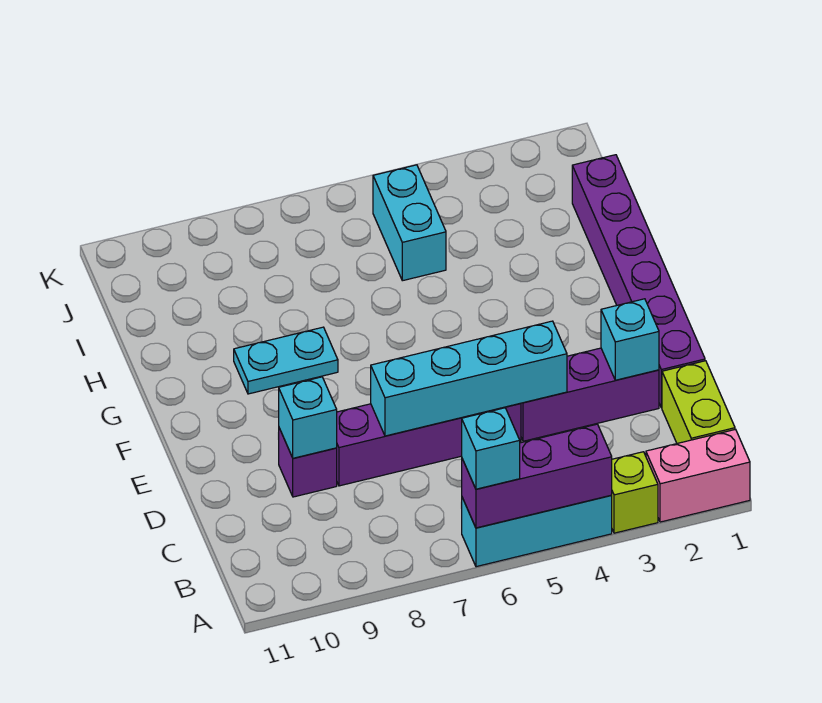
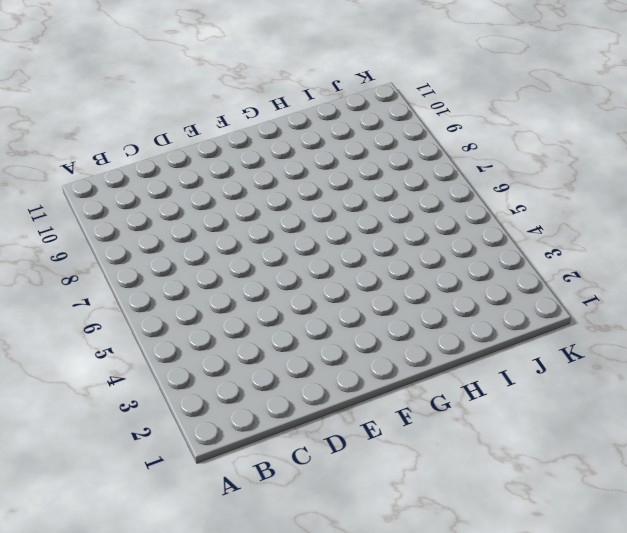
none -> pink 1x2 brick [646,429,750,522]
none -> lime 1x1 brick [611,452,658,533]
none -> cyan 1x3 brick [462,495,612,567]

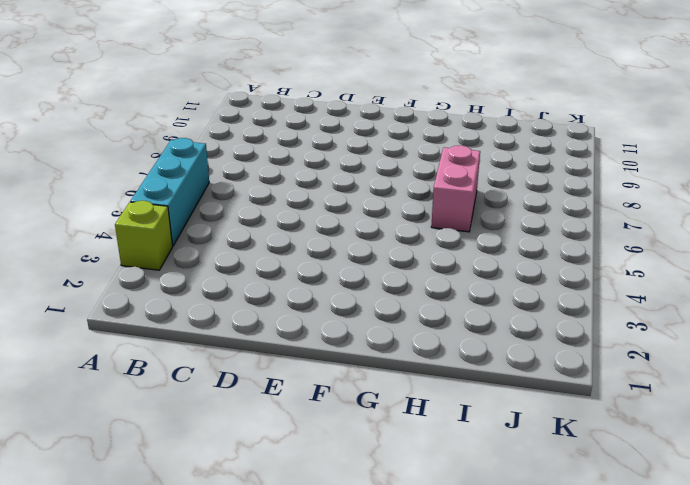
pink 1x2 brick [431,145,480,232] -> pink 1x2 brick moved to [646,429,750,522]
none -> lime 1x2 brick [662,361,735,443]
none -> purple 1x6 brick [572,155,705,408]
none -> purple 1x3 brick [521,348,659,441]

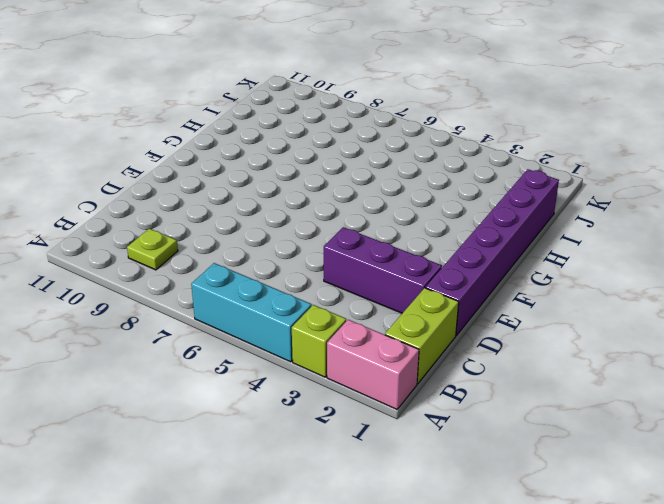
lime 1x1 plate [127,229,178,270] -> none
none -> purple 1x4 brick [337,403,521,486]
none -> purple 1x1 brick [278,428,337,497]
none -> cyan 1x2 plate [234,327,338,394]

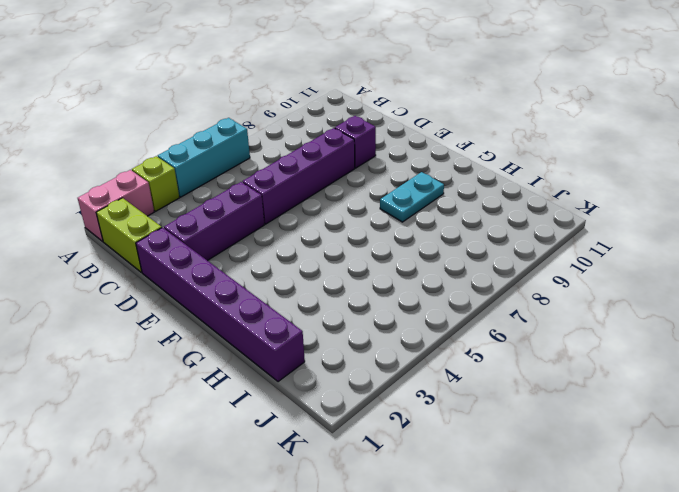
none -> cyan 1x2 brick [373,165,446,281]
none -> purple 1x3 brick [462,424,612,528]
none -> cyan 1x1 brick [601,299,659,380]

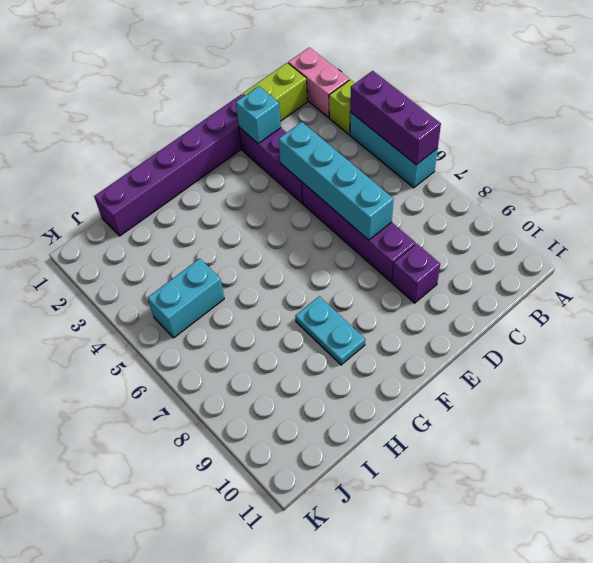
none -> cyan 1x1 brick [279,377,337,458]
none -> cyan 1x1 brick [462,408,520,489]

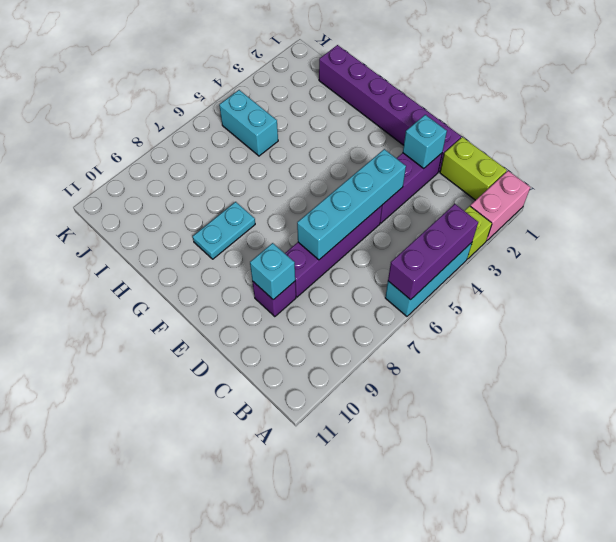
none -> cyan 1x1 brick [462,408,520,489]

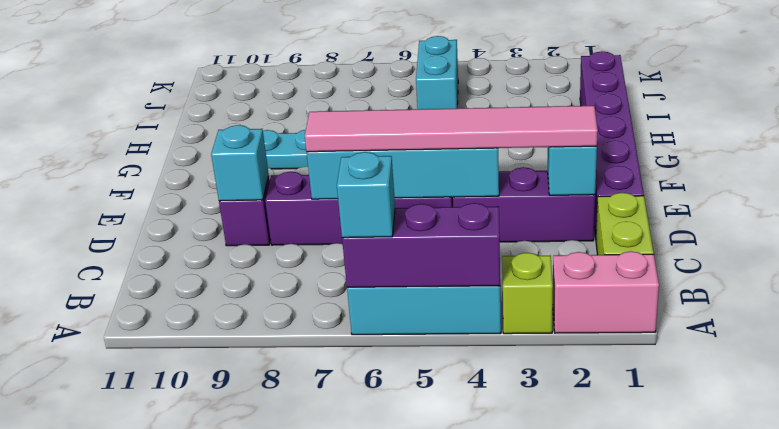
pink 1x6 tile [305,106,598,152] -> none

